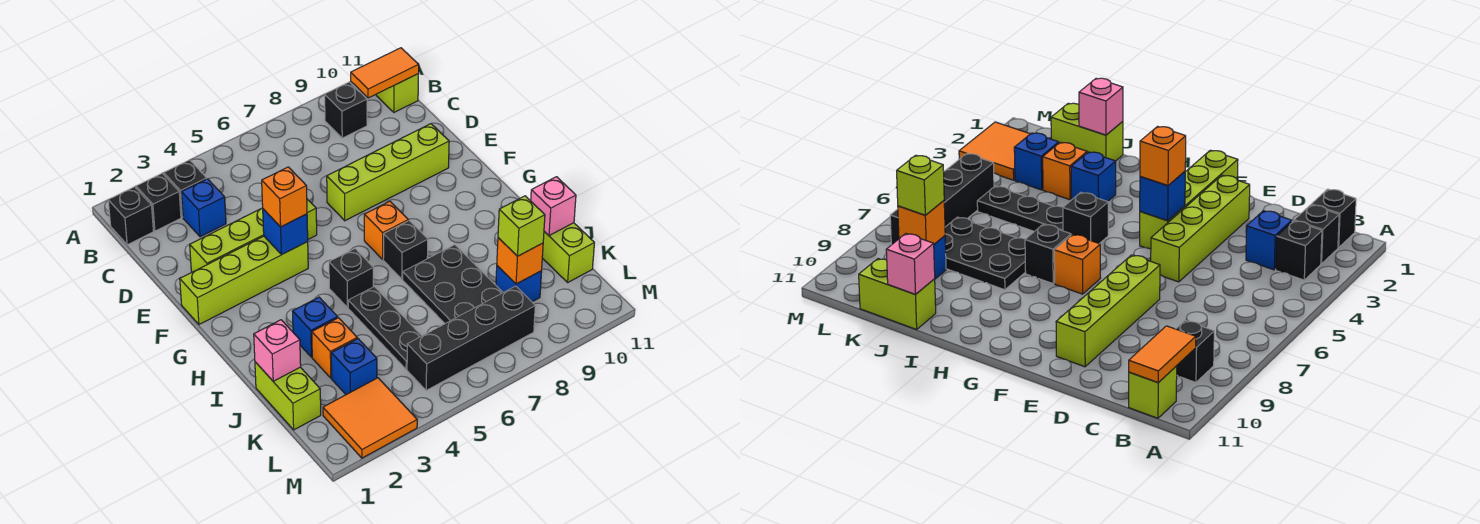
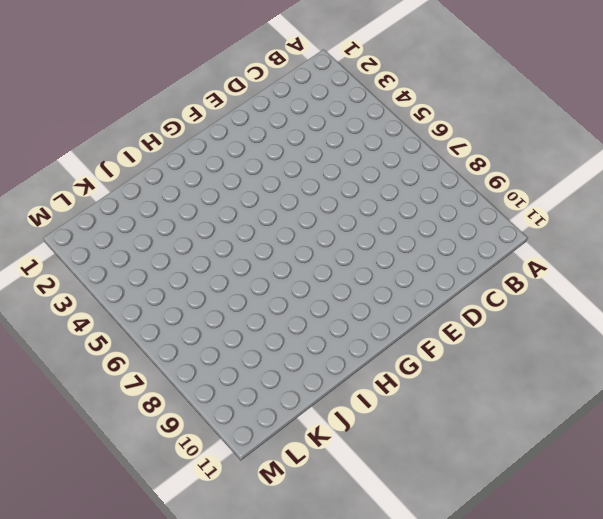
none -> black 1x1 brick [108,187,154,245]
none -> black 1x1 brick [136,173,181,231]
none -> black 1x1 brick [164,160,207,217]

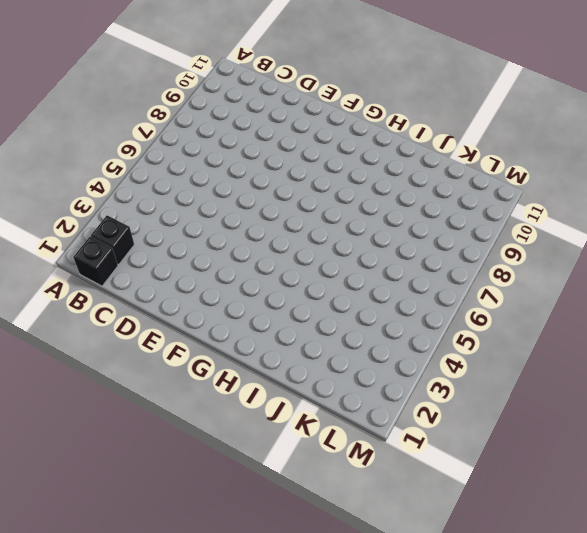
none -> black 1x1 brick [164,160,207,217]
none -> black 1x1 brick [325,82,367,138]
none -> lime 1x1 brick [376,74,418,112]

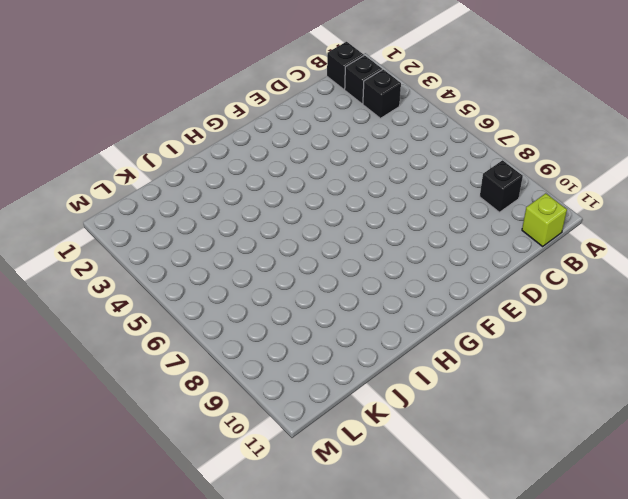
none -> blue 1x1 brick [181,179,226,237]
none -> lime 1x4 brick [190,199,317,272]
none -> lime 1x4 brick [327,124,449,221]

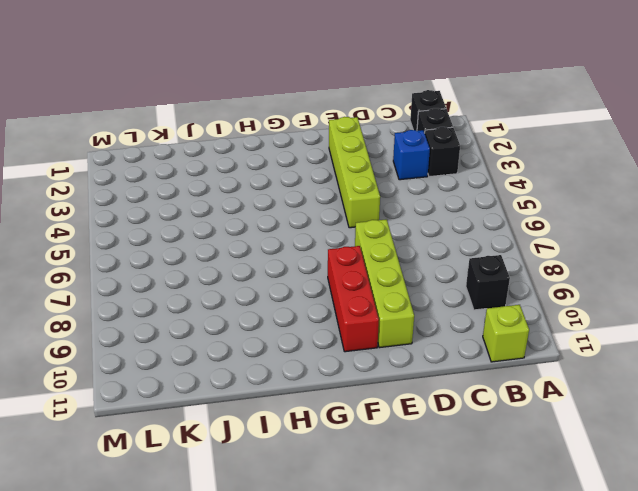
red 1x3 brick [328,246,379,352] -> none
none -> lime 1x4 brick [180,236,308,324]
none -> orange 1x1 brick [364,201,408,259]
none -> black 1x1 brick [329,249,374,308]

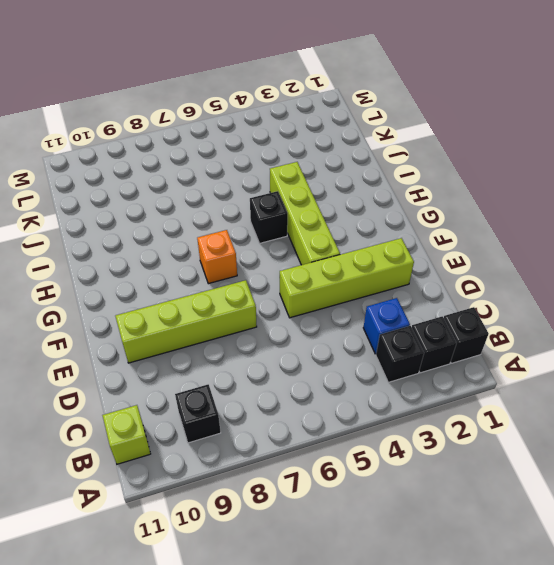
lime 1x4 brick [270,162,340,265] -> lime 1x4 brick turned to [180,236,308,324]
none -> black 1x1 brick [383,221,428,279]
none -> blue 1x1 brick [292,297,338,357]
none -> black 1x3 plate [348,287,422,369]

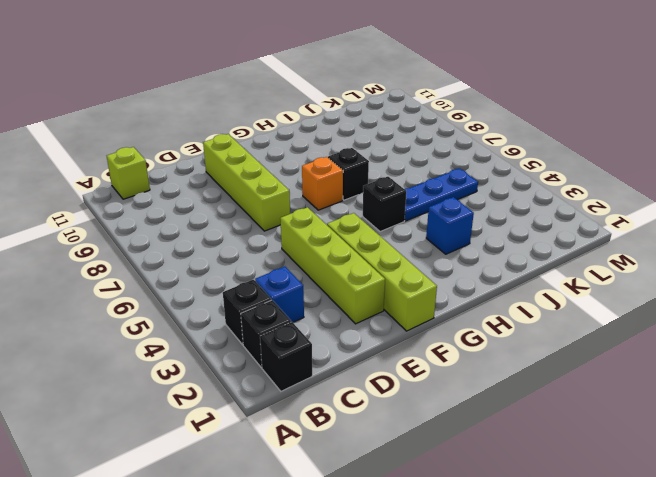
blue 1x3 plate [405,168,478,221] -> black 1x3 plate [348,287,422,369]
none -> black 1x1 brick [325,82,367,138]
none -> black 2x3 plate [403,245,503,324]
none -> lime 1x2 brick [255,362,321,430]

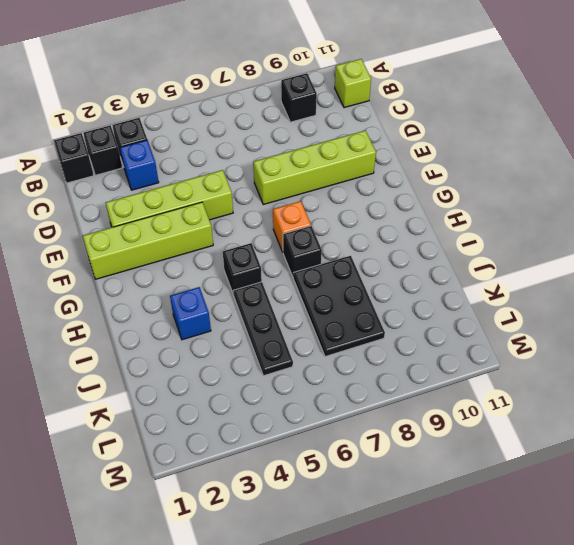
none -> lime 1x2 brick [255,362,321,430]
none -> orange 1x1 brick [312,318,357,378]
none -> lime 1x2 brick [542,223,594,282]

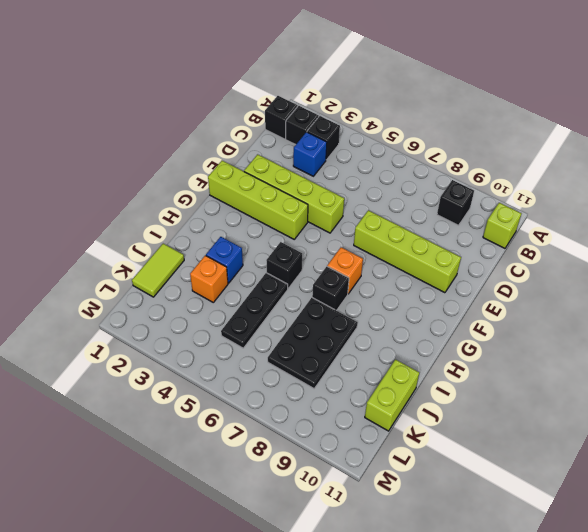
lime 1x2 tile [132,244,184,297] -> lime 1x2 brick [255,362,321,430]
none -> blue 1x1 brick [331,339,377,395]
none -> blue 1x1 brick [496,266,542,302]
none -> orange 2x2 tile [323,378,417,458]

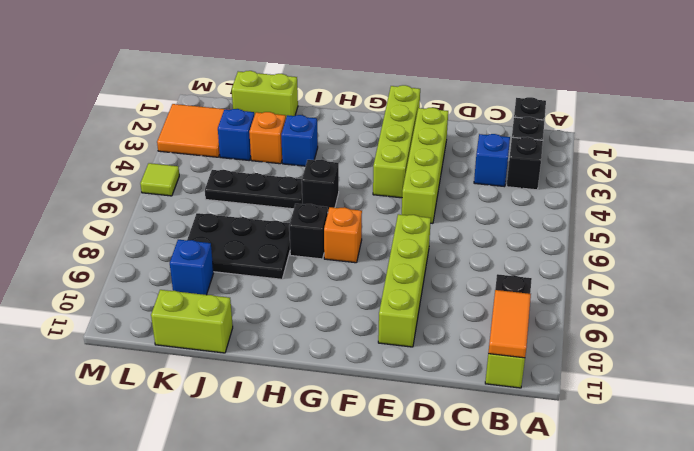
lime 1x1 tile [140,163,179,196] -> none
none -> black 1x4 brick [407,286,535,391]
none -> blue 1x1 brick [263,209,308,255]
none -> pink 1x1 brick [254,320,301,381]

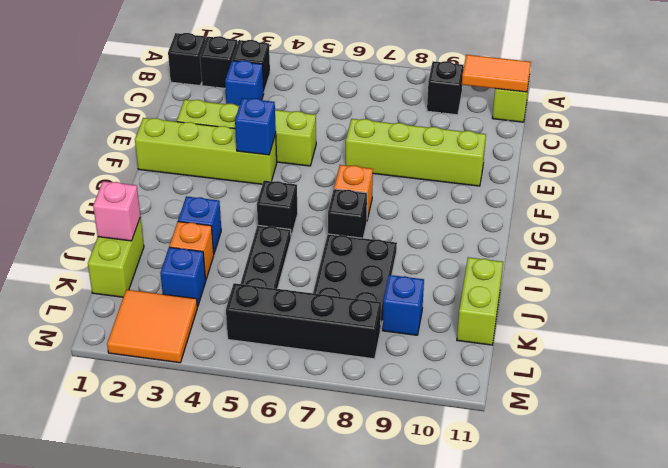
none -> pink 1x1 brick [531,177,576,236]
none -> orange 1x1 brick [497,238,543,284]
none -> orange 1x1 brick [262,167,307,227]

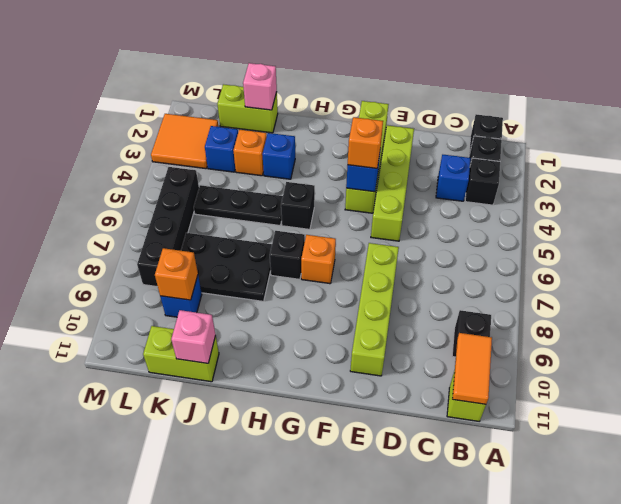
none -> lime 1x1 brick [498,196,545,256]

